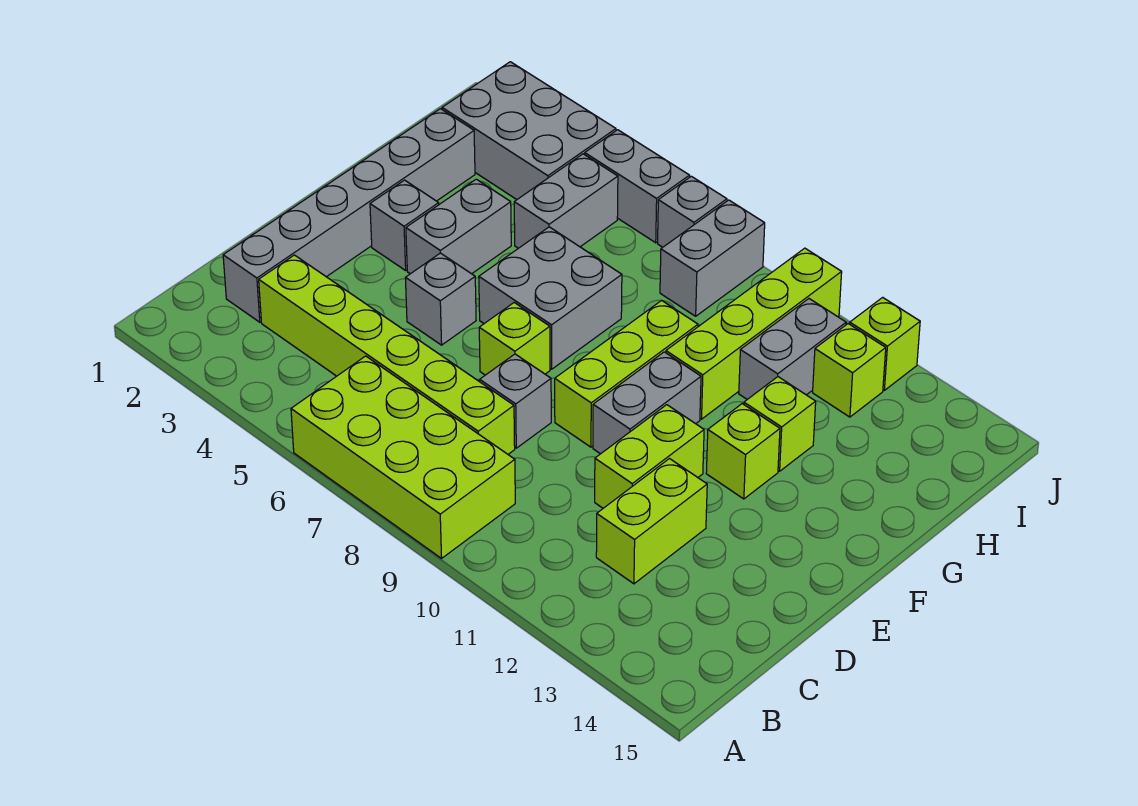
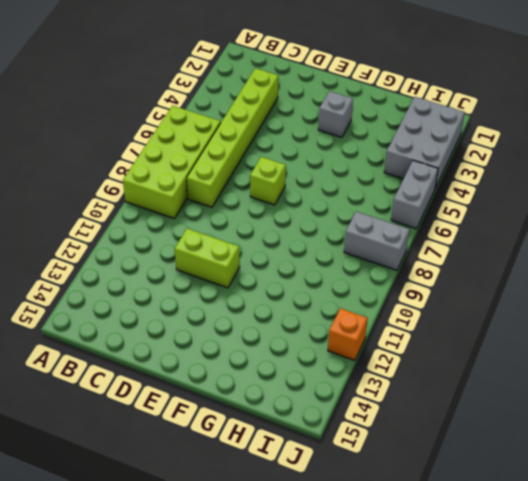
orange 1x1 brick [328,308,367,361] -> lime 1x1 brick [850,297,920,390]
none -> grey 1x6 brick [223,109,475,322]
none -> lime 1x2 brick [596,459,707,584]
none -> grey 1x1 brick [480,354,551,448]

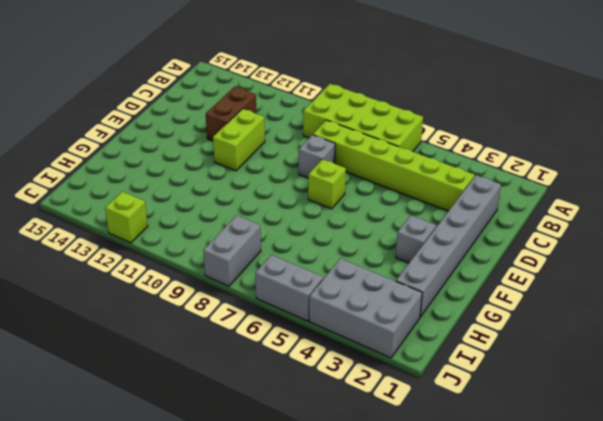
brown 1x2 brick [206,87,257,141] -> lime 1x2 brick [596,459,707,584]
none -> grey 1x1 brick [405,253,476,345]
none -> lime 1x3 brick [555,300,698,447]
none -> grey 1x2 brick [593,352,701,454]

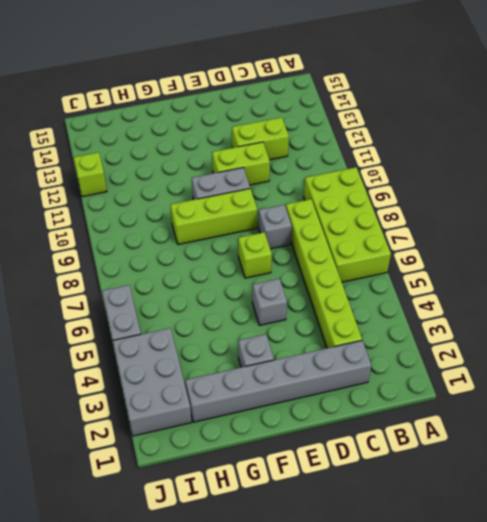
none -> grey 1x2 brick [406,179,511,274]
none -> grey 2x2 brick [479,227,622,369]
none -> lime 1x1 brick [706,404,780,499]

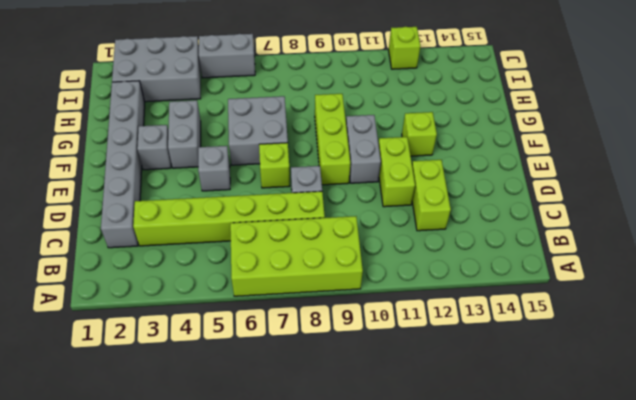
none -> lime 1x4 brick [666,248,842,419]
none -> lime 1x1 brick [744,377,816,471]
none -> grey 1x2 brick [514,154,618,248]

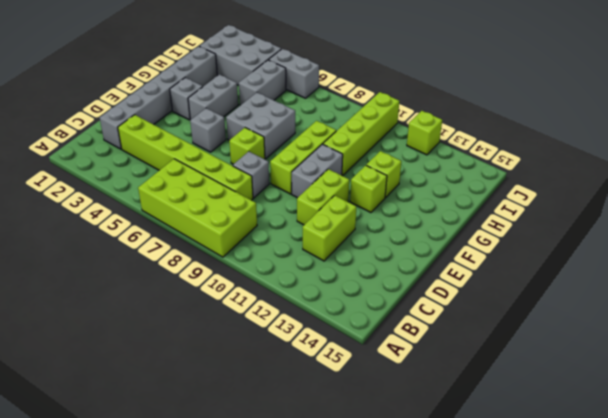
none -> grey 1x2 brick [739,299,846,399]
none -> grey 1x2 brick [660,200,765,316]
none -> lime 1x1 brick [813,324,886,417]

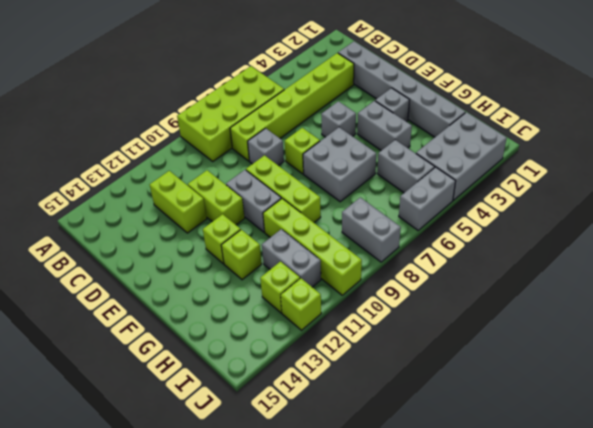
none -> grey 1x1 brick [658,176,727,247]

